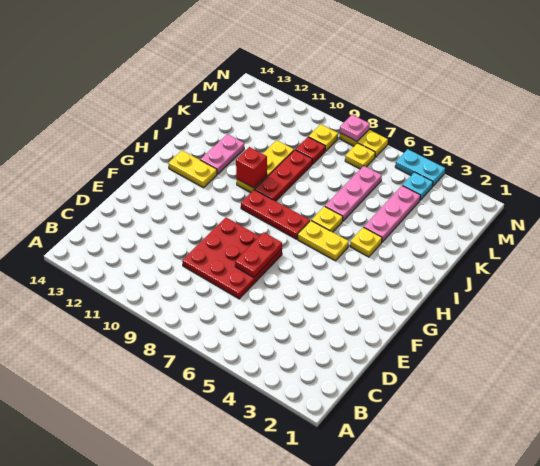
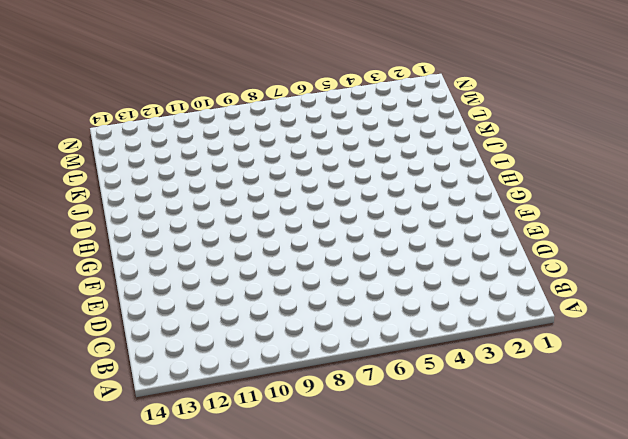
none -> red 3x3 plate [182,218,282,299]
none -> yellow 1x2 plate [298,221,349,261]
none -> red 1x3 plate [241,190,310,239]

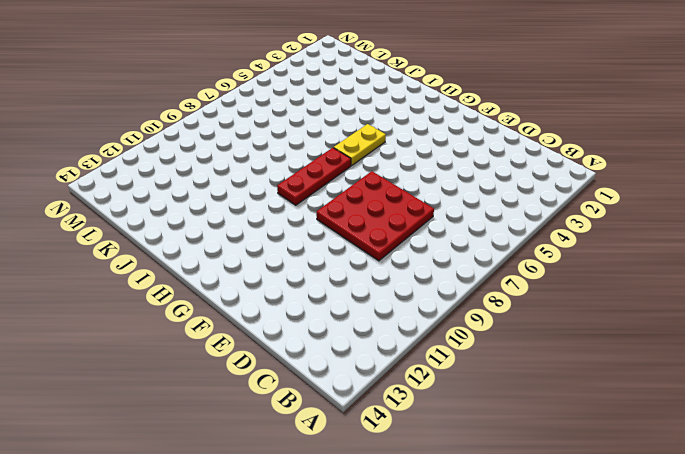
none -> yellow 1x2 plate [168,150,217,188]
none -> yellow 1x1 plate [350,227,382,257]
none -> yellow 1x1 plate [311,207,343,232]

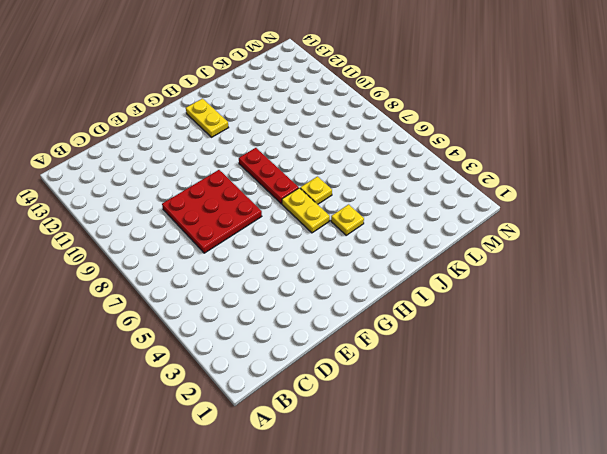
none -> red 1x3 plate [255,150,312,201]
none -> yellow 1x3 plate [237,140,294,193]
none -> pink 1x2 plate [200,134,244,174]

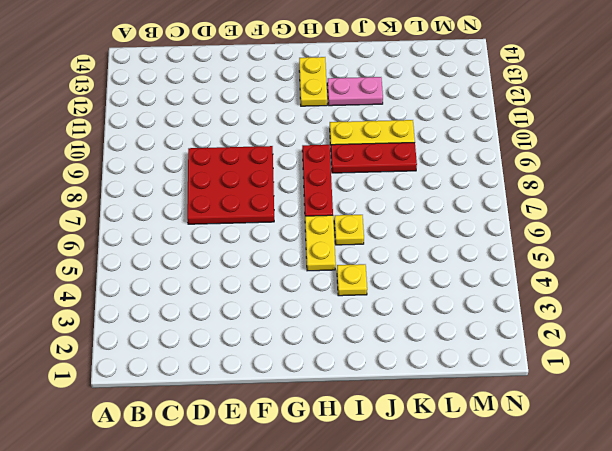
none -> pink 1x3 plate [364,186,421,242]
none -> pink 1x3 plate [325,166,382,221]
none -> red 1x1 plate [295,137,325,164]

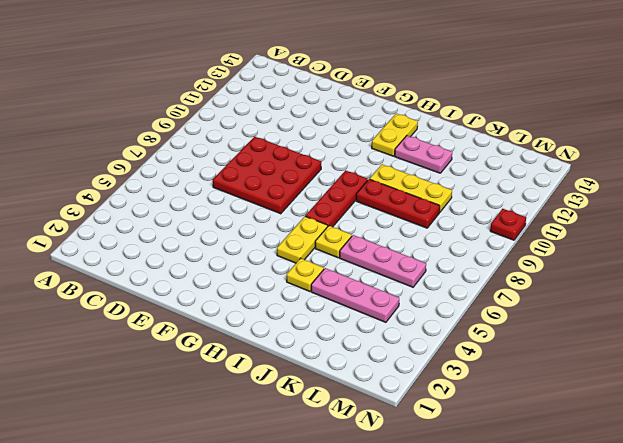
red 1x1 plate [490,209,526,240] -> red 1x1 plate moved to [295,137,325,164]
none -> cyan 1x1 plate [403,172,433,200]
none -> yellow 1x1 plate [345,143,375,169]
none -> yellow 1x1 plate [309,124,338,151]

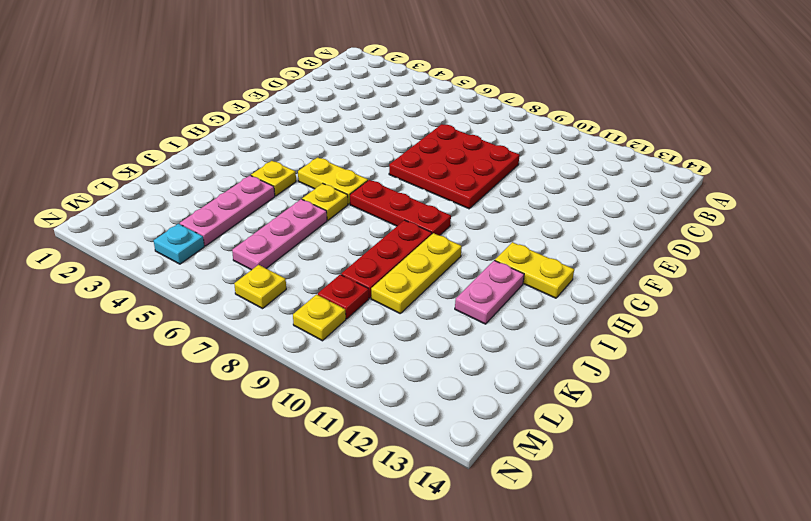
none -> cyan 1x2 plate [395,149,445,187]
none -> yellow 1x2 plate [339,130,388,157]
none -> red 1x2 plate [235,232,282,277]

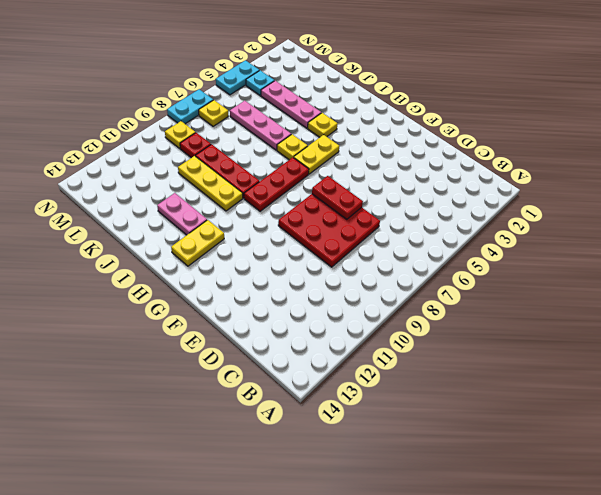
cyan 1x2 plate [167,89,213,124] -> yellow 1x2 plate [339,130,388,157]
none -> red 1x1 brick [236,147,267,188]
none -> pink 1x1 plate [340,115,370,141]

